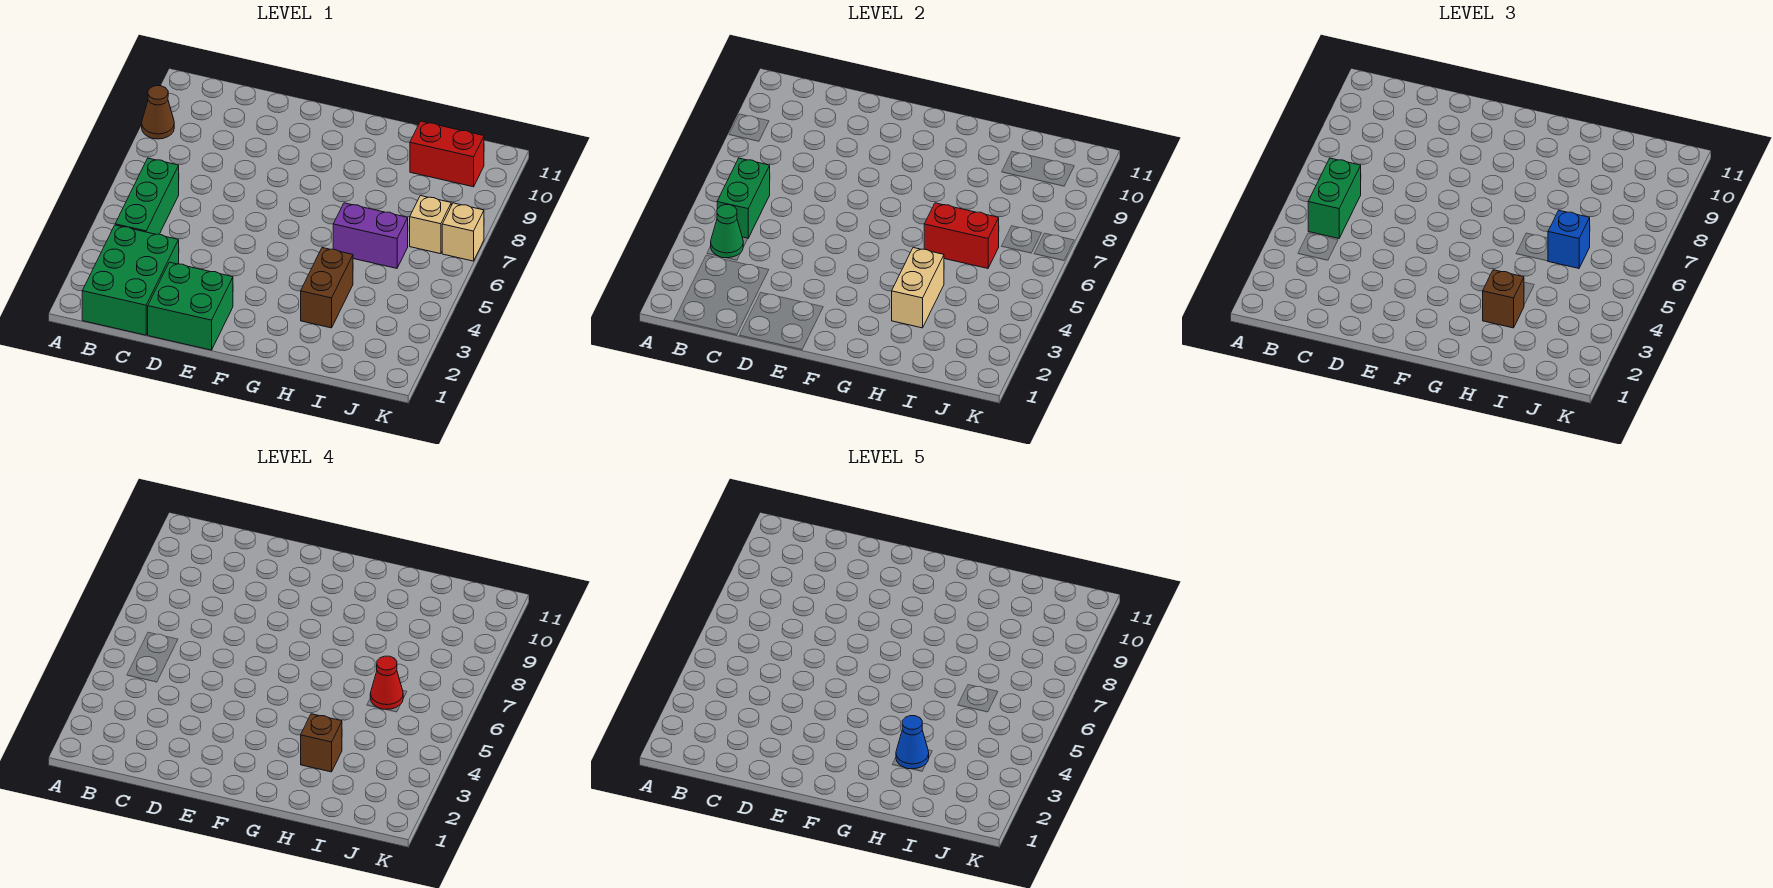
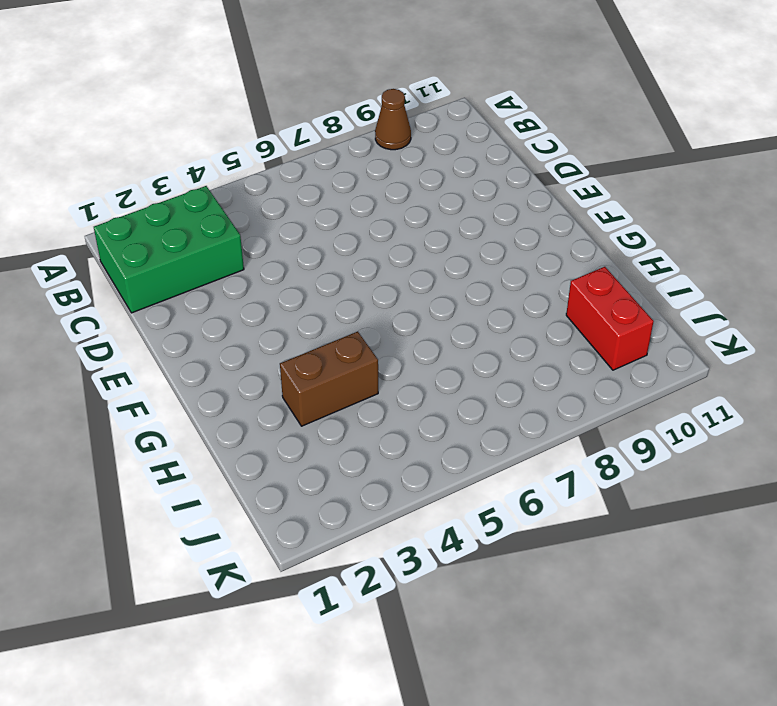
none -> green 1x3 brick [115,158,179,234]
none -> green 2x2 brick [148,262,233,350]
none -> purple 1x2 brick [333,203,408,268]

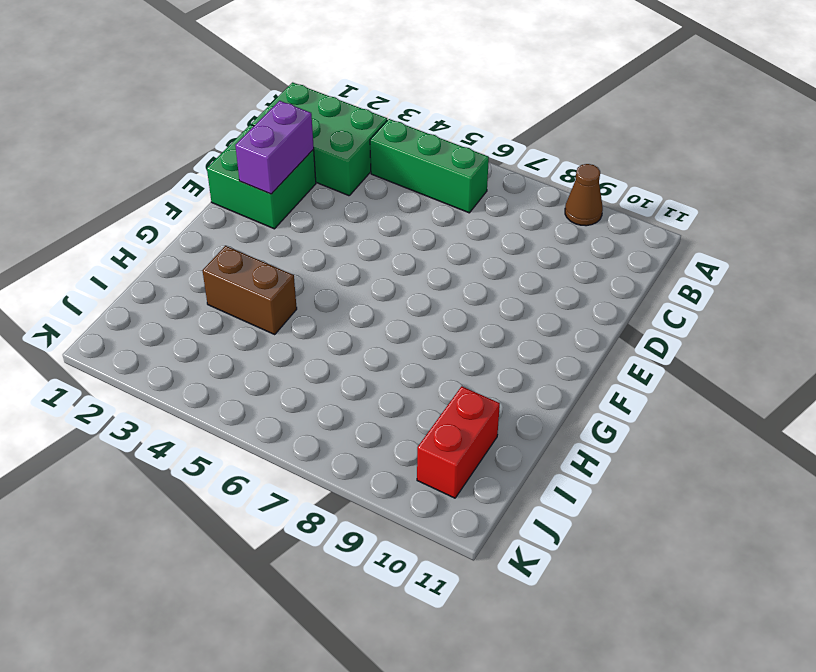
purple 1x2 brick [235,101,314,194] -> purple 1x2 brick moved to [333,203,408,268]
none -> tan 1x1 brick [410,196,451,254]
none -> tan 1x1 brick [442,203,484,261]
none -> green 1x1 cone [711,205,743,258]

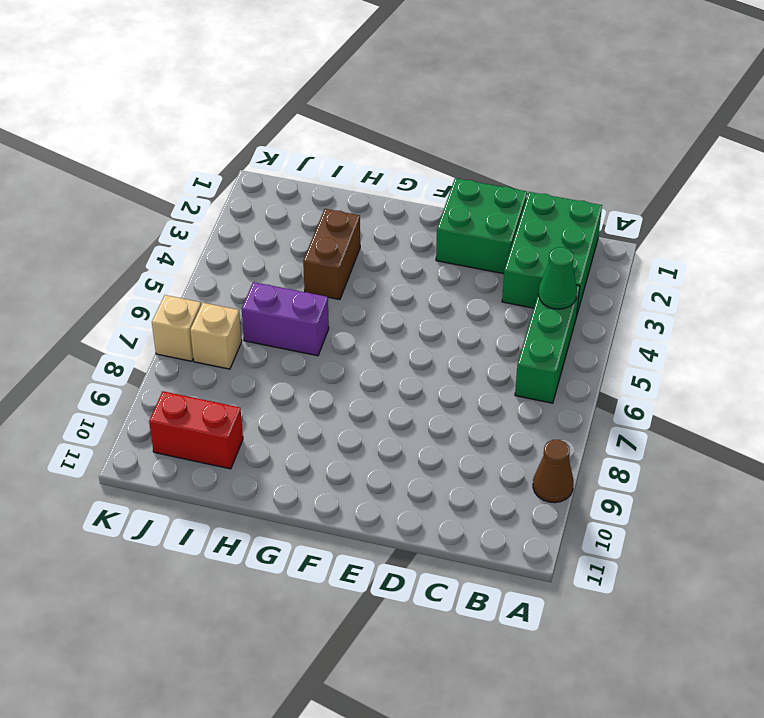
none -> green 1x2 brick [717,158,770,238]
none -> tan 1x2 brick [892,248,944,328]
none -> red 1x2 brick [924,203,999,268]

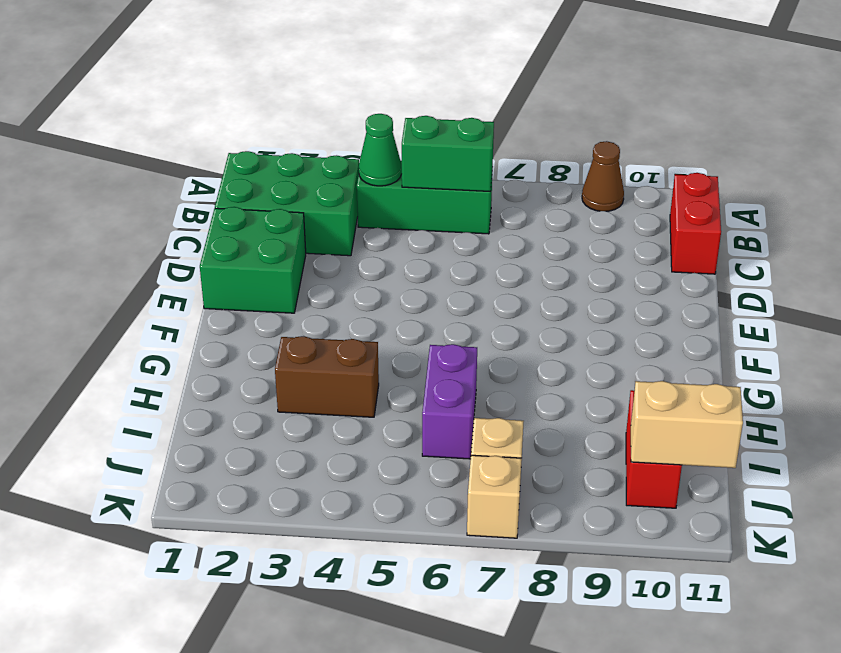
red 1x2 brick [670,173,721,274] -> red 1x2 brick moved to [924,203,999,268]
tan 1x2 brick [631,381,743,468] -> tan 1x2 brick moved to [892,248,944,328]
none -> green 1x2 brick [1308,158,1361,239]
none -> brown 1x1 brick [1483,270,1524,328]
none -> blue 1x1 brick [1548,211,1590,268]

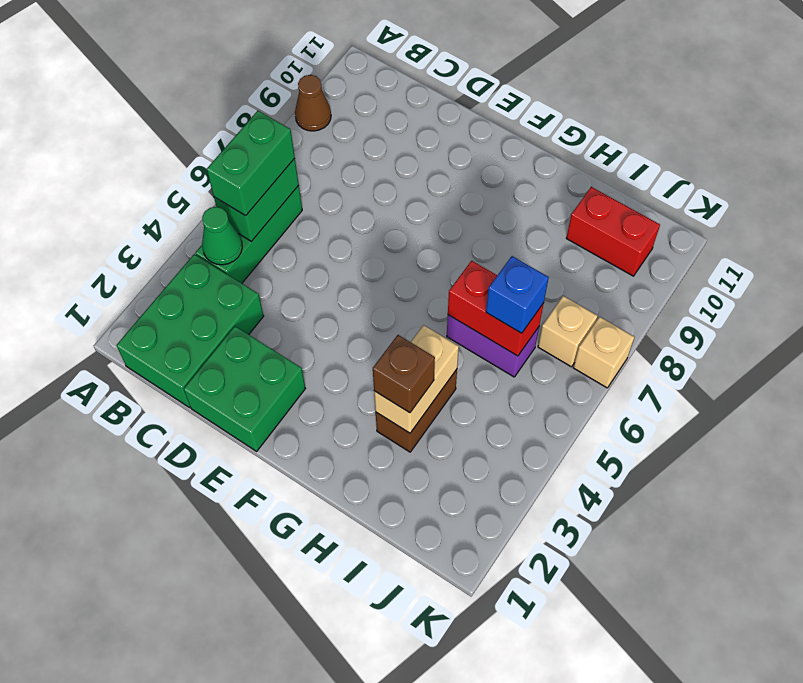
none -> brown 1x1 brick [301,714,342,772]
none -> red 1x1 cone [370,656,403,710]
none -> blue 1x1 cone [896,716,929,769]

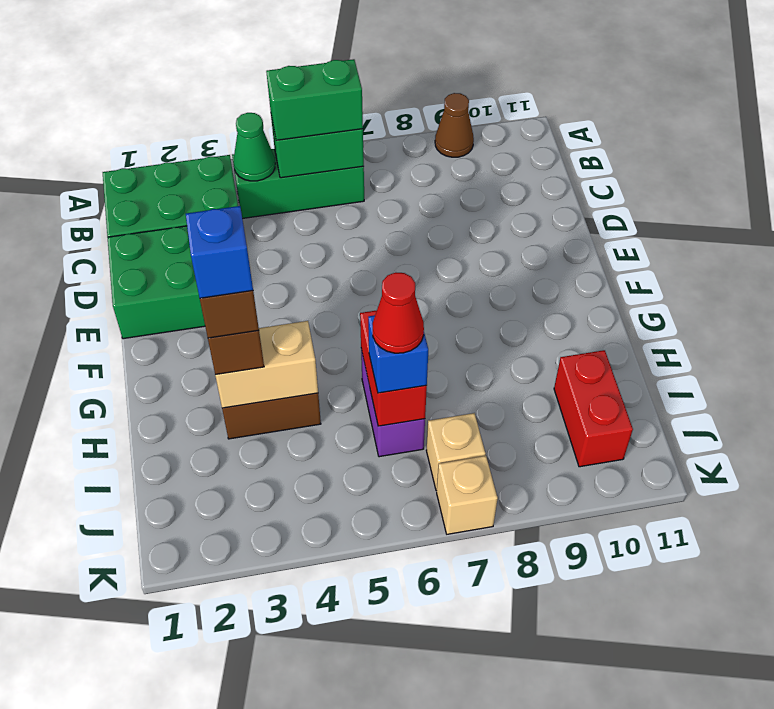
blue 1x1 brick [186,206,253,298] -> blue 1x1 cone [896,716,929,769]

